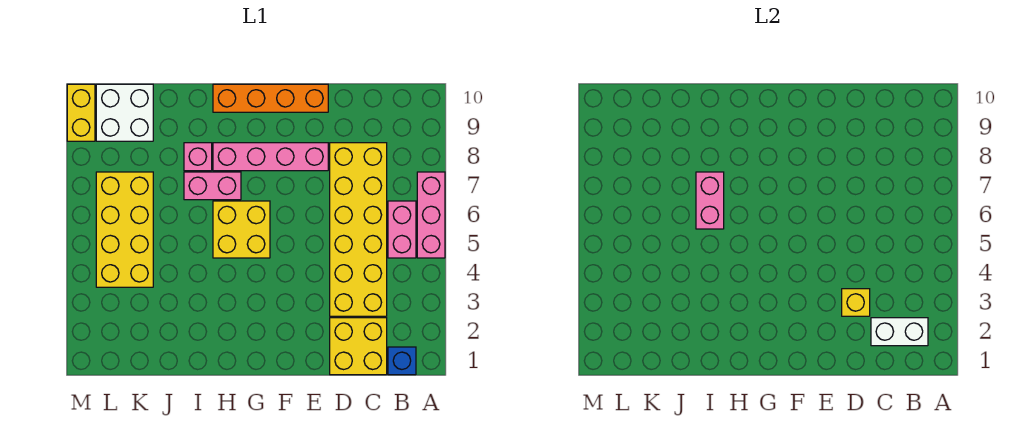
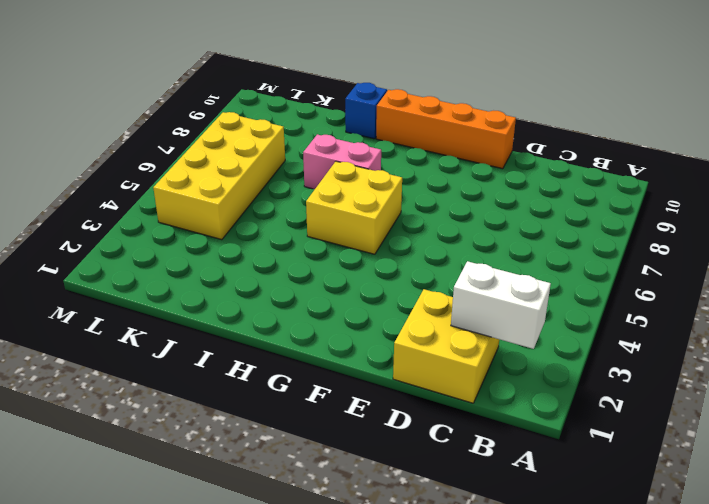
blue 1x1 brick [345,83,387,139] -> blue 1x1 brick moved to [388,347,416,375]
none -> pink 1x3 brick [417,172,445,258]
none -> pink 1x2 brick [388,201,416,258]
none -> yellow 2x6 brick [330,143,387,316]

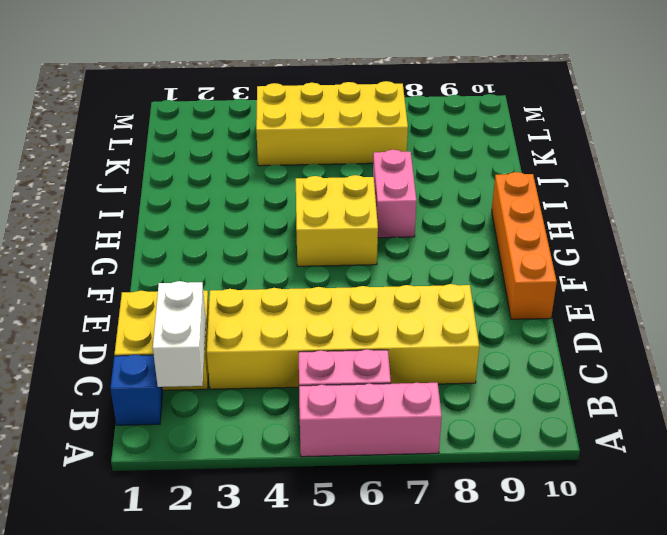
none -> pink 1x4 brick [213,143,328,171]
none -> pink 1x1 brick [184,143,212,171]
none -> white 2x2 brick [96,84,153,141]

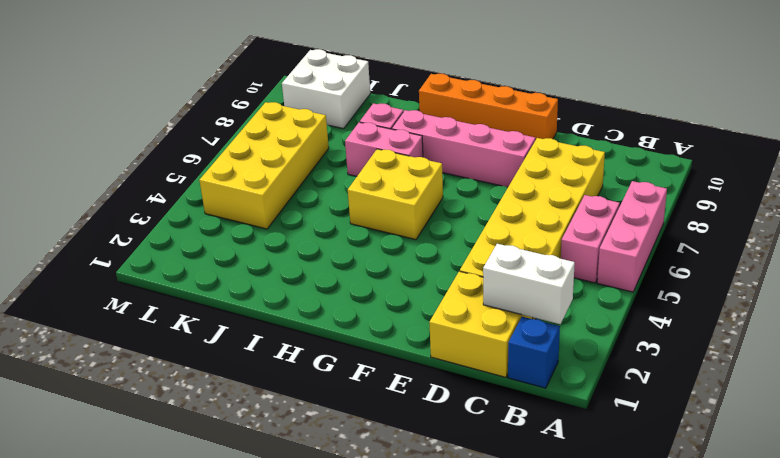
none -> yellow 1x2 brick [67,84,95,141]
none -> yellow 1x1 brick [842,289,870,316]
none -> pink 1x2 brick [696,172,724,229]

